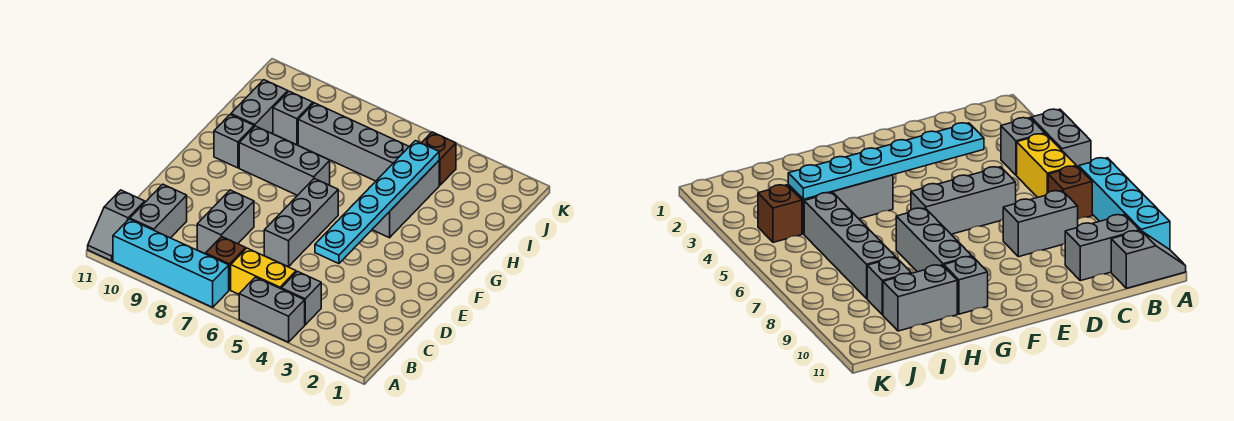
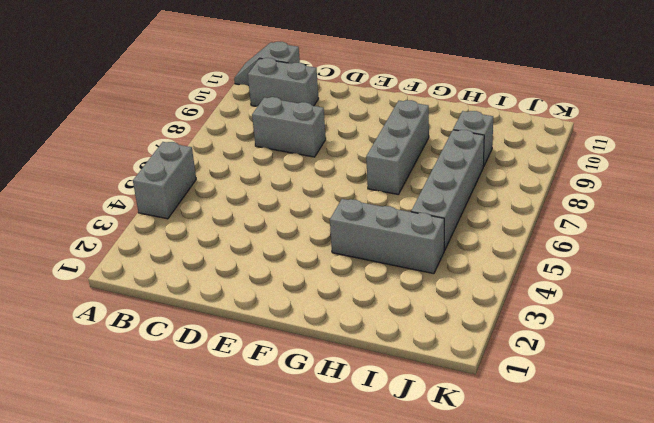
none -> cyan 1x4 brick [113,219,229,307]
none -> grey 1x1 brick [281,271,321,325]
none -> yellow 1x2 brick [231,248,296,294]

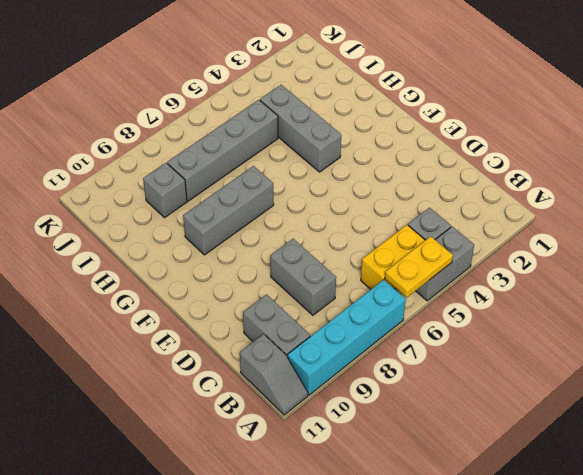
yellow 1x2 plate [385,236,453,297] -> none
none -> brown 1x1 brick [206,237,246,290]
none -> grey 1x3 brick [264,178,338,267]
none -> grey 1x1 brick [214,115,254,168]

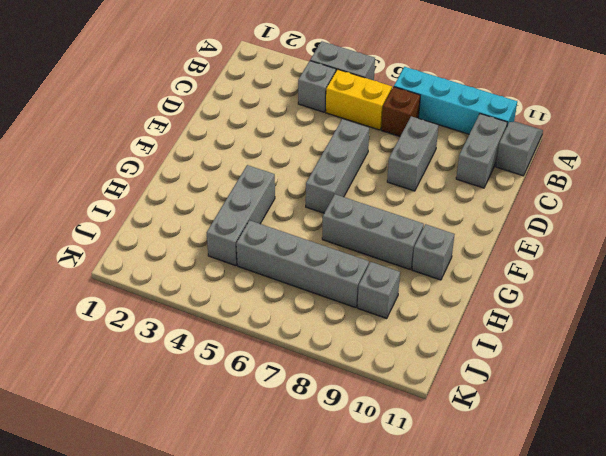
none -> grey 1x2 brick [231,80,288,133]
none -> brown 1x1 brick [421,132,456,185]
none -> cyan 1x6 plate [315,141,439,264]

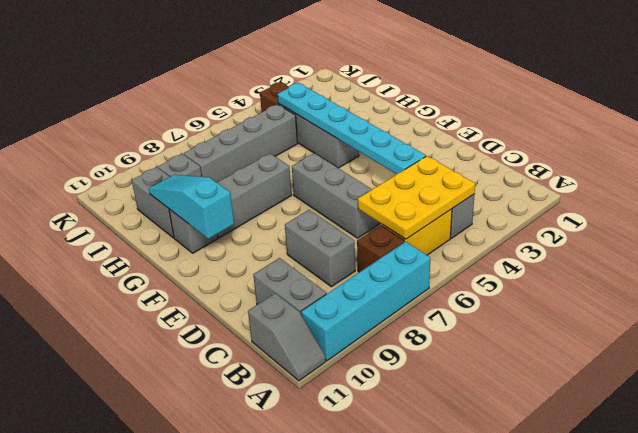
yellow 2x3 plate [358,156,475,239] -> none
cyan 1x3 slope [149,175,234,239] -> none
none -> grey 1x2 brick [239,277,305,342]

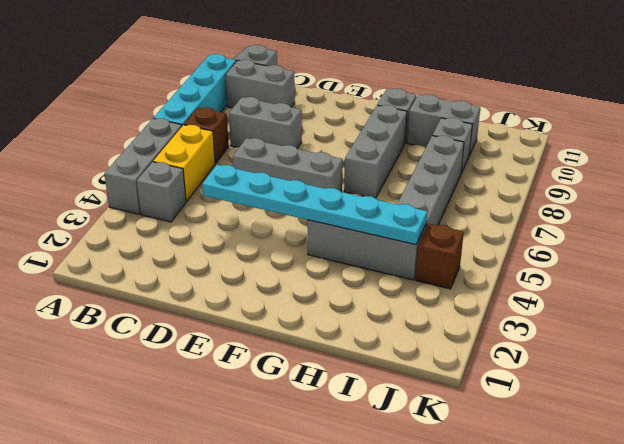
grey 1x3 brick [104,118,182,214] -> grey 1x2 brick [239,277,305,342]

